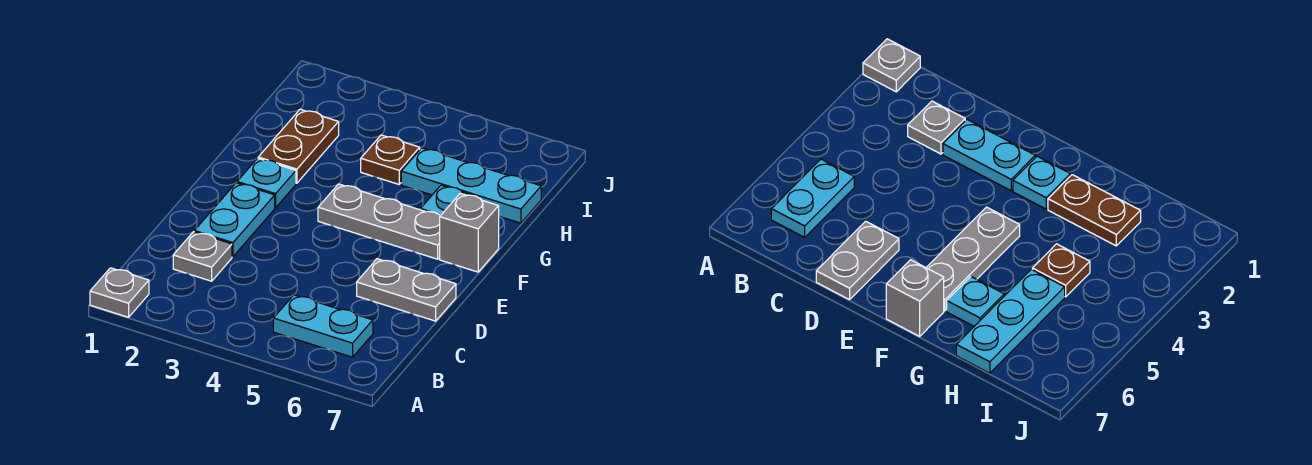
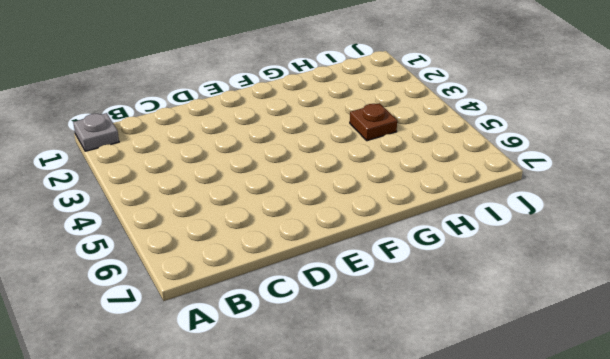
none -> cyan 1x2 plate [273,295,373,357]
none -> grey 1x1 plate [173,232,232,281]
none -> cyan 1x2 plate [194,183,275,257]

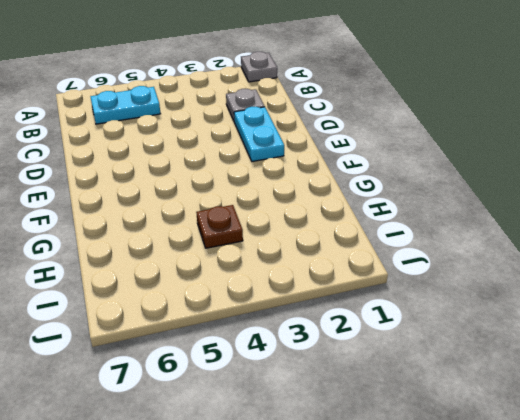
none -> grey 1x2 plate [357,259,456,321]
none -> cyan 1x1 plate [237,158,296,208]
none -> grey 1x3 plate [318,184,440,259]

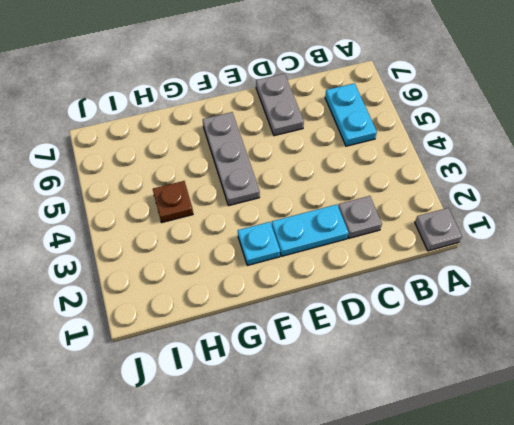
none -> grey 1x1 brick [440,194,499,272]
none -> brown 1x2 plate [258,109,339,183]
none -> cyan 1x1 plate [421,185,479,216]

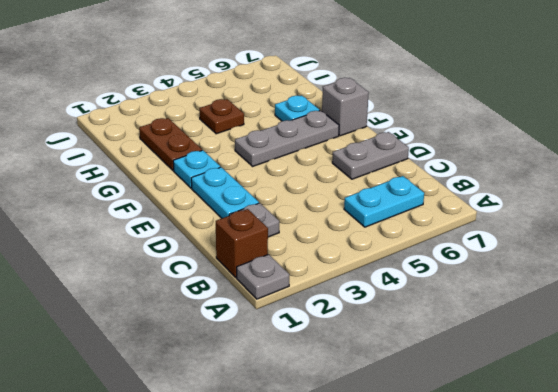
brown 1x1 brick [216,209,268,278] -> none
none -> cyan 1x3 plate [401,148,541,223]

